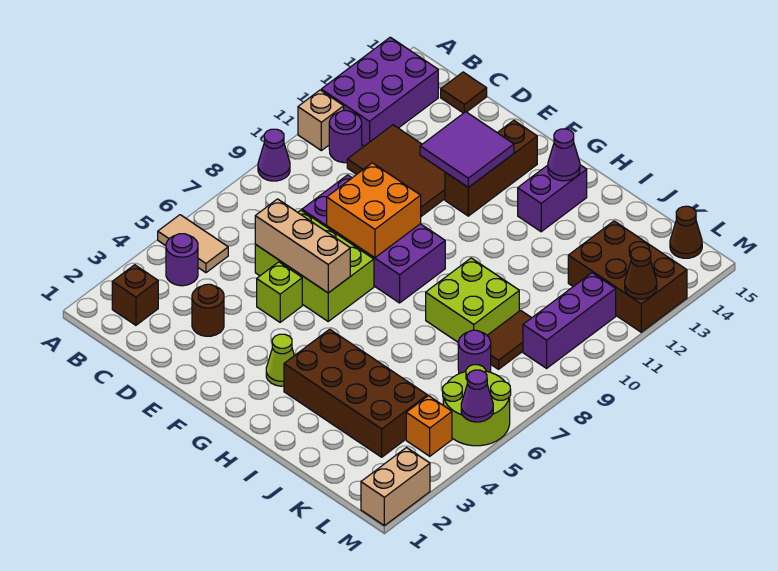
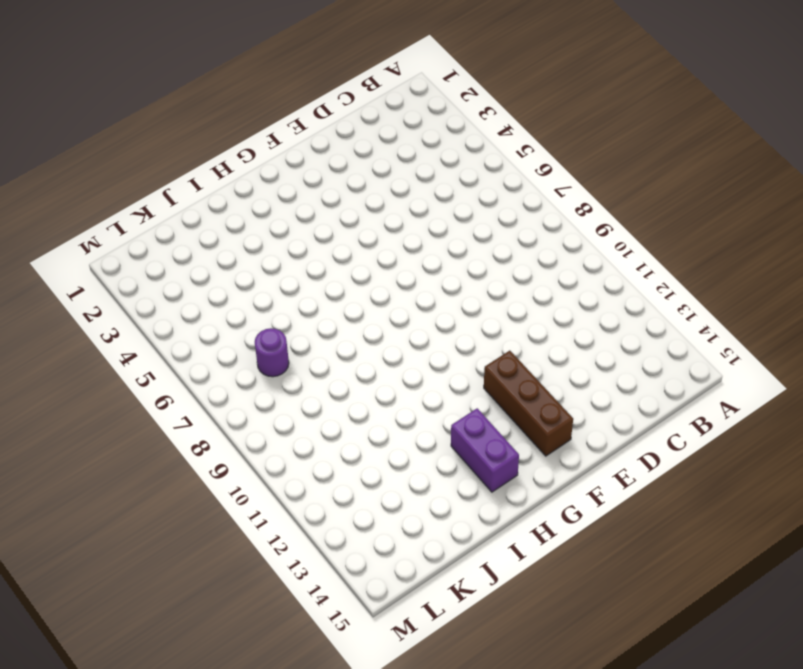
none -> tan 1x2 tile [158,215,228,273]
none -> purple 1x1 cone [258,129,290,181]
none -> tan 1x1 brick [298,90,344,151]
none -> purple 2x3 brick [321,37,438,146]

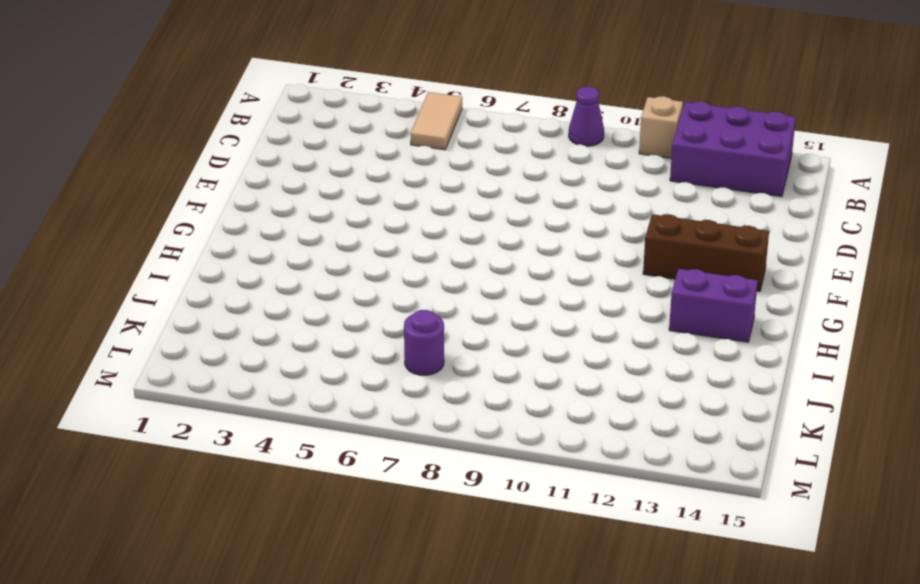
none -> brown 1x1 brick [112,265,158,325]
none -> purple 1x1 round brick [166,234,198,286]
none -> purple 1x1 round brick [329,111,362,163]
none -> brown 2x3 tile [347,125,445,216]

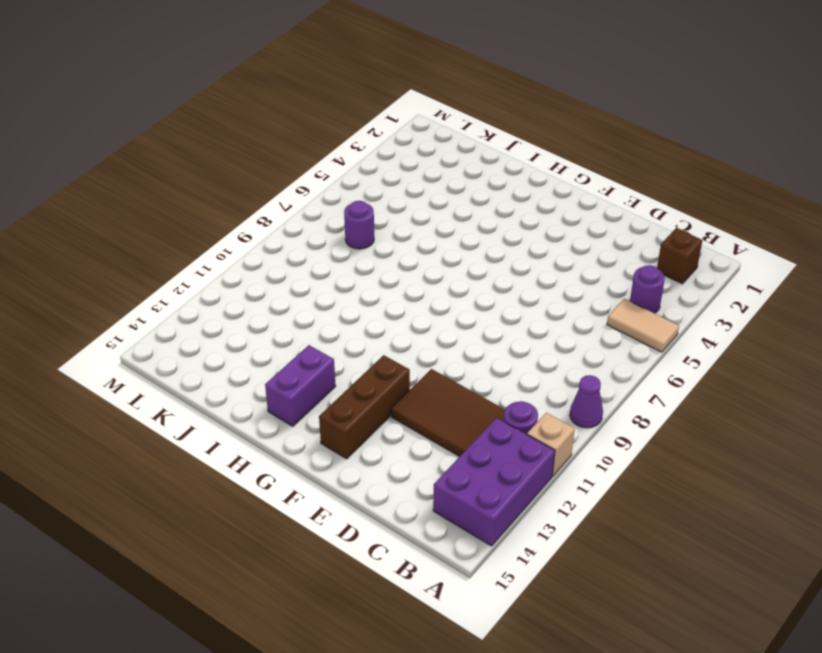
none -> brown 1x1 tile [441,72,487,113]
none -> brown 1x1 round brick [192,284,224,336]
none -> lime 2x3 brick [255,210,374,321]
none -> purple 2x4 brick [302,175,445,303]

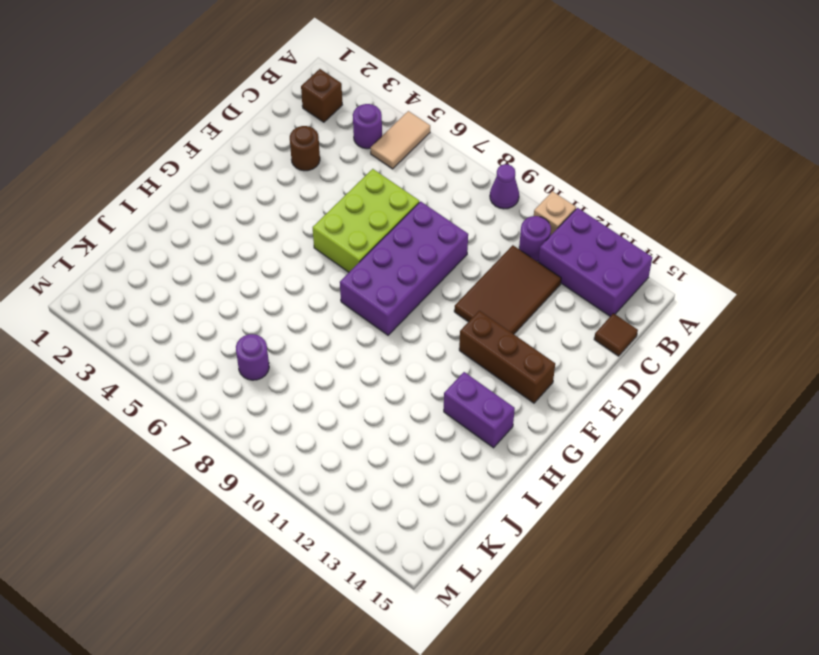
none -> lime 1x1 brick [257,262,302,322]
none -> lime 1x1 cone [266,334,294,386]
none -> brown 2x4 brick [284,329,427,457]
none -> lime 2x2 brick [426,258,519,342]

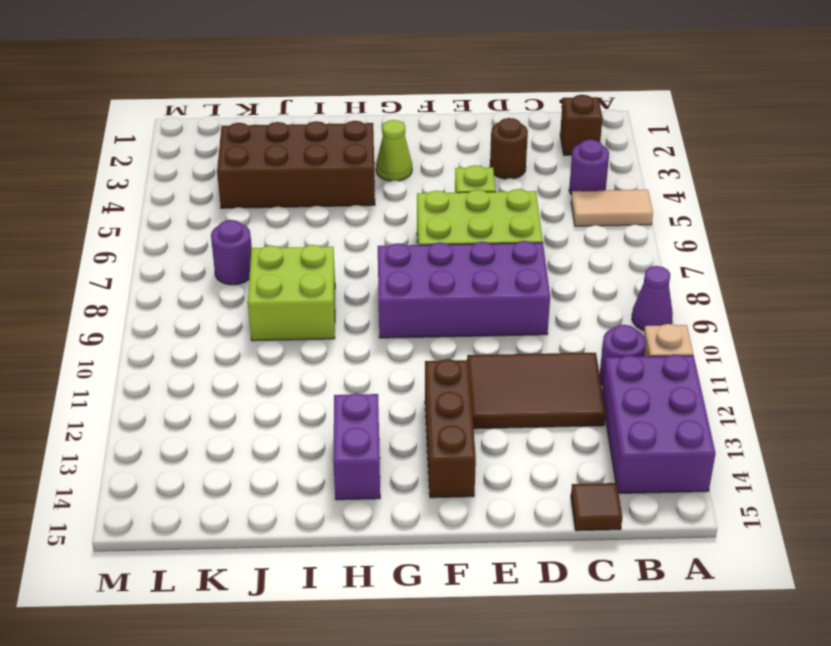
none -> brown 1x2 tile [487,310,531,369]
none -> brown 2x3 brick [568,221,687,332]
none -> orange 1x1 brick [406,396,452,456]
none -> lime 2x2 round brick [443,365,511,446]

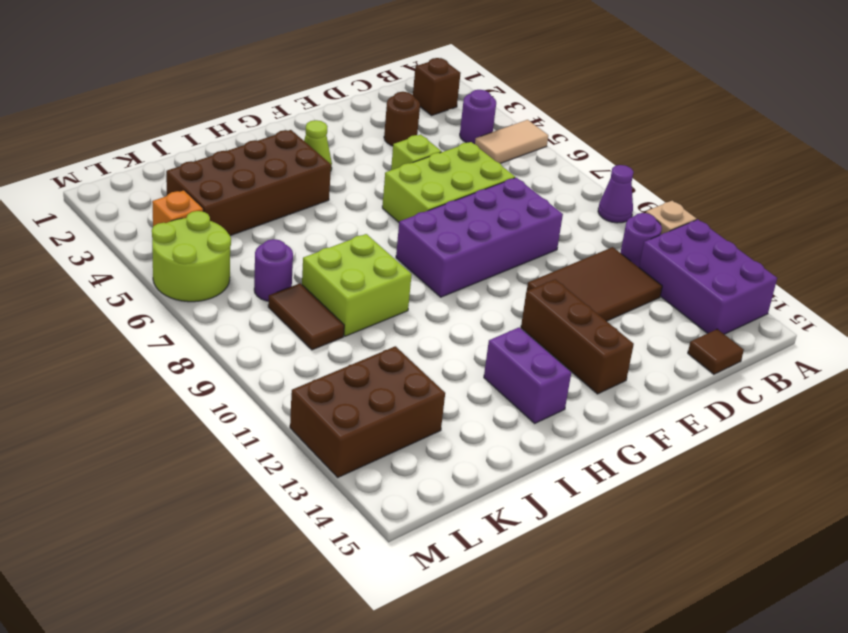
none -> purple 1x3 brick [523,273,616,368]
none -> brown 1x1 cone [670,206,702,258]
none -> tan 1x2 brick [361,448,430,526]
none -> tan 1x3 brick [255,199,350,293]

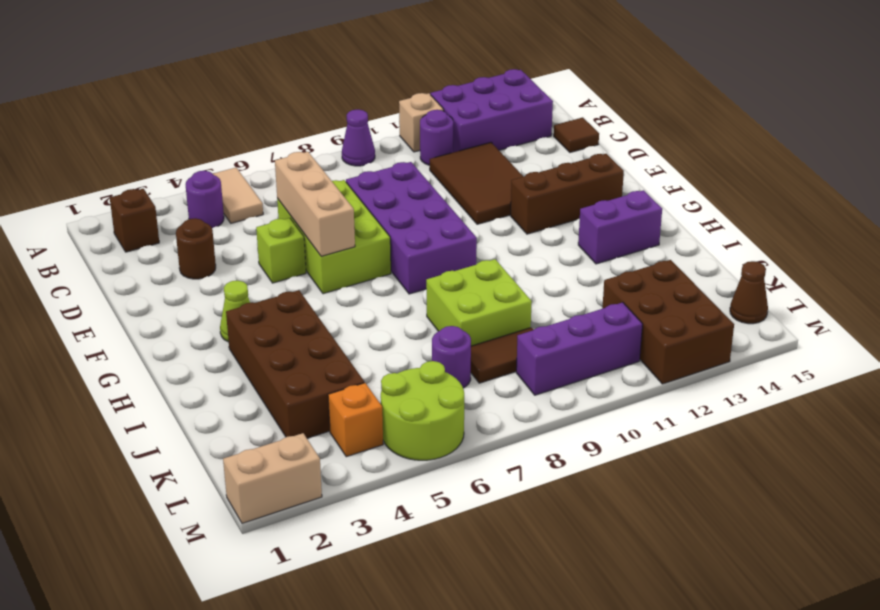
none -> orange 2x2 brick [327,163,421,258]
none -> purple 2x2 tile [420,112,514,188]
none -> purple 1x1 cone [548,129,580,181]
none -> purple 1x1 cone [461,370,493,422]

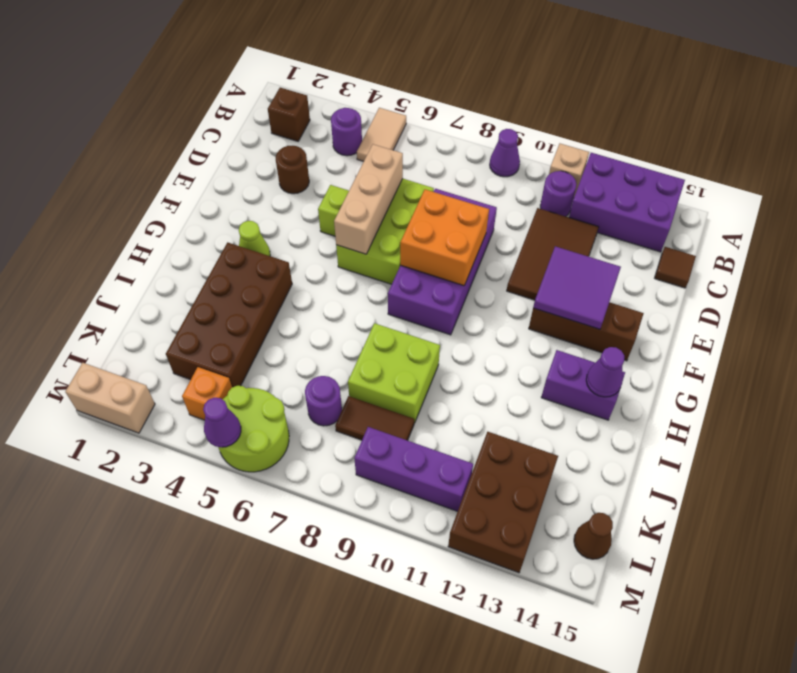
none -> brown 1x1 cone [625,247,657,299]

